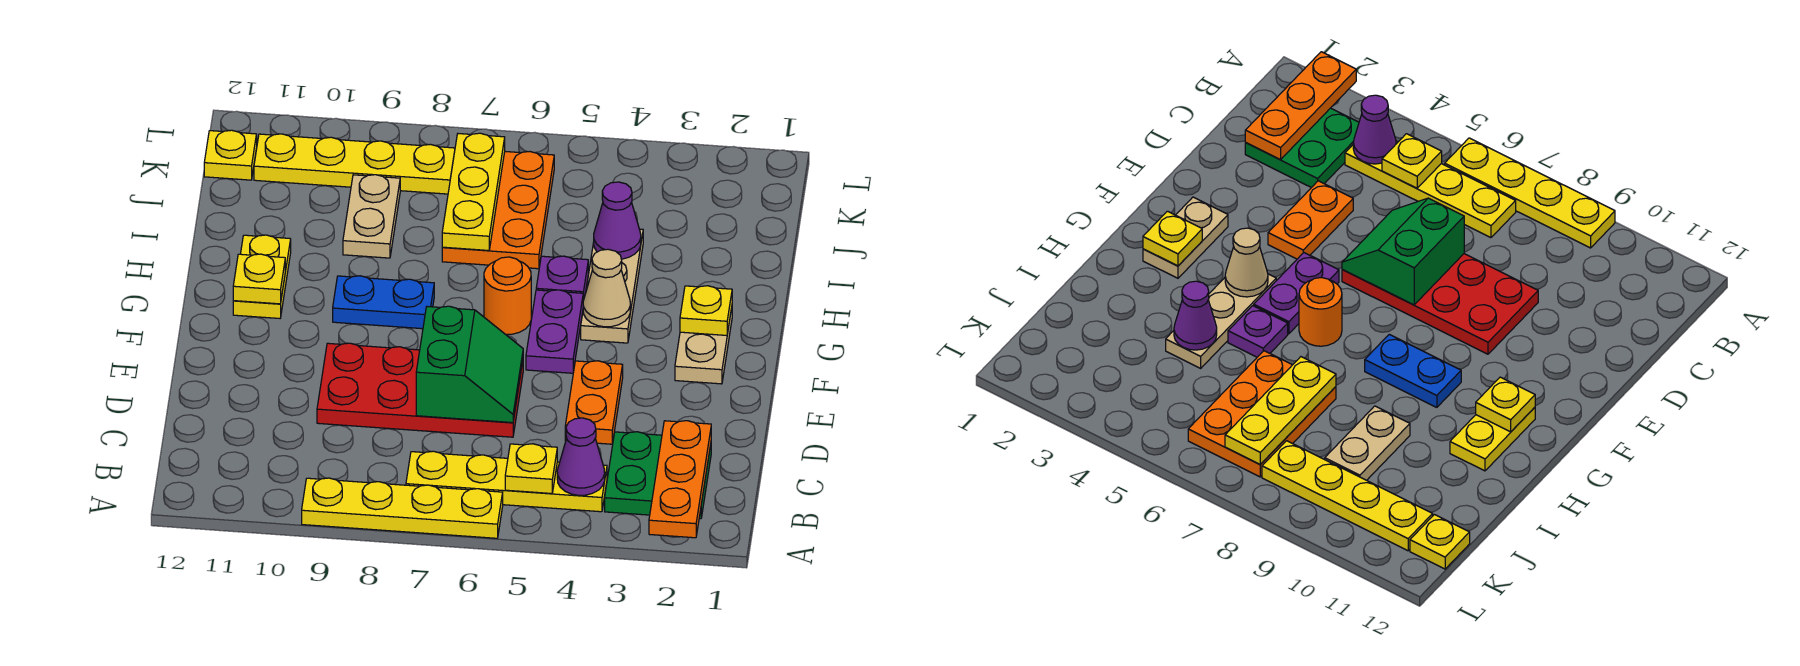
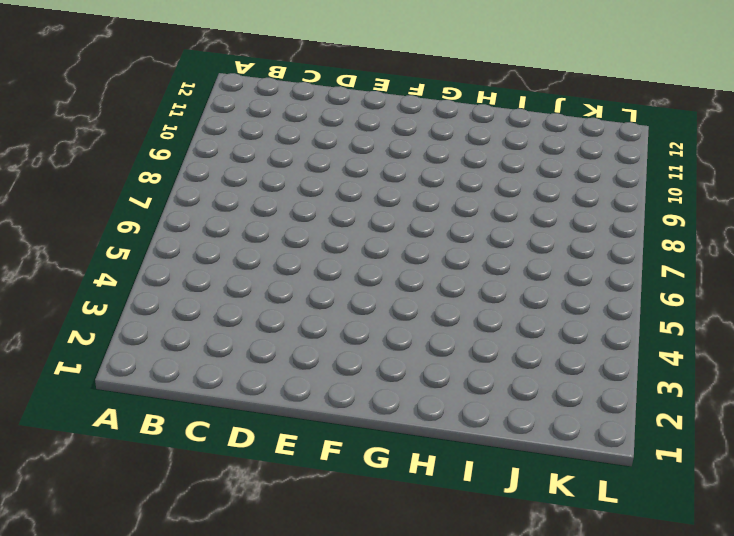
none -> yellow 1x4 plate [302,478,503,538]
none -> green 2x2 plate [605,432,711,519]
none -> yellow 1x4 plate [406,451,607,512]

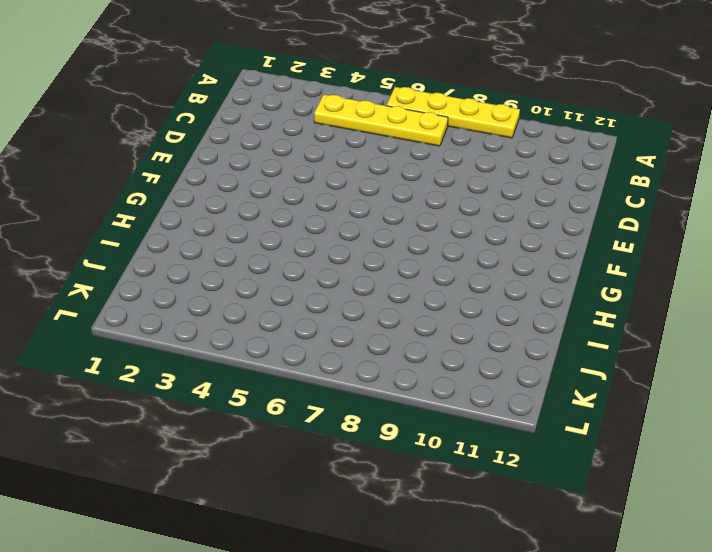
none -> green 2x2 plate [605,432,711,519]
none -> orange 1x2 plate [565,361,623,444]
none -> red 2x4 plate [317,343,523,437]

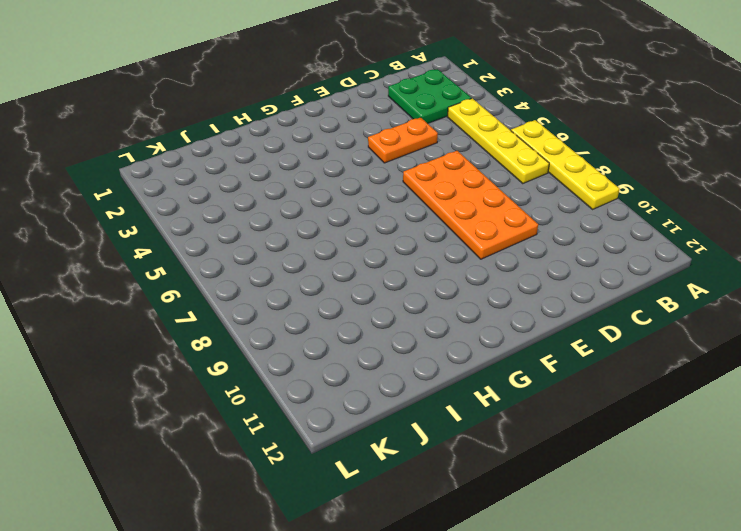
orange 2x4 plate [403,151,538,259] -> red 2x4 plate [317,343,523,437]
none -> tan 1x2 plate [675,308,732,384]
none -> purple 1x2 plate [526,290,583,373]
none -> tan 1x3 plate [581,229,643,343]

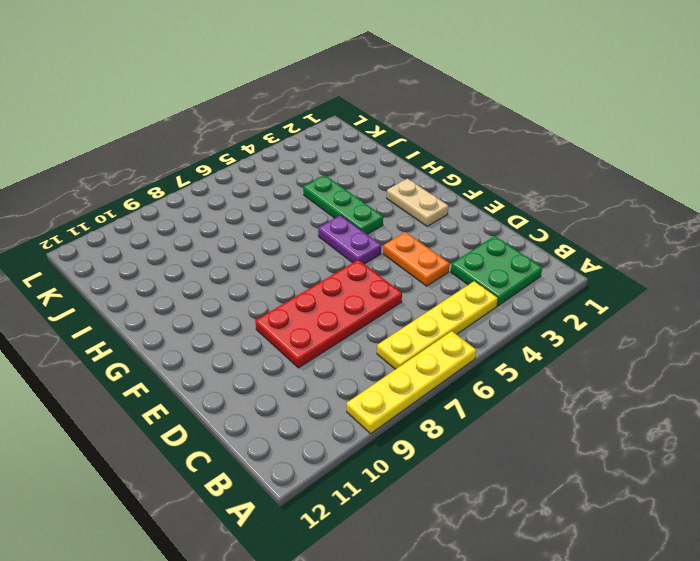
green 1x3 plate [303,175,383,234] -> tan 1x3 plate [581,229,643,343]
none -> orange 1x1 round brick [484,257,531,334]
none -> blue 1x2 plate [333,276,434,329]
none -> yellow 1x2 plate [233,235,291,318]

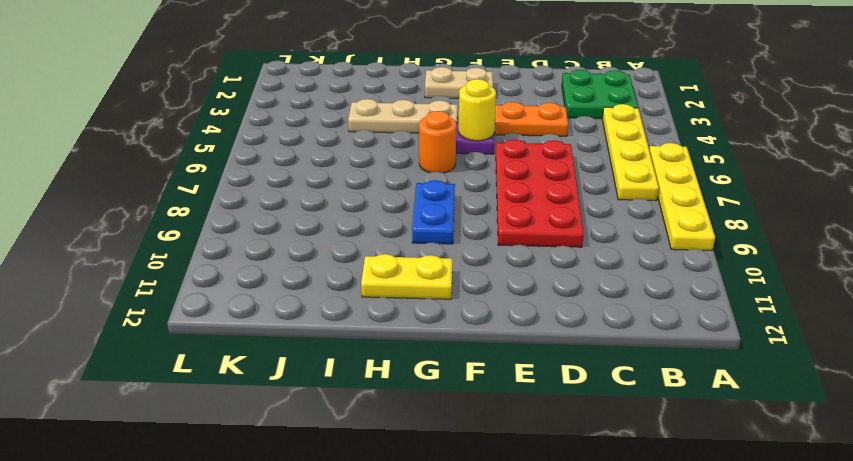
yellow 1x1 round brick [458,79,496,141] -> none
none -> purple 1x1 plate [536,256,588,300]
none -> orange 2x3 plate [442,152,554,269]
none -> tan 1x2 plate [343,175,400,258]

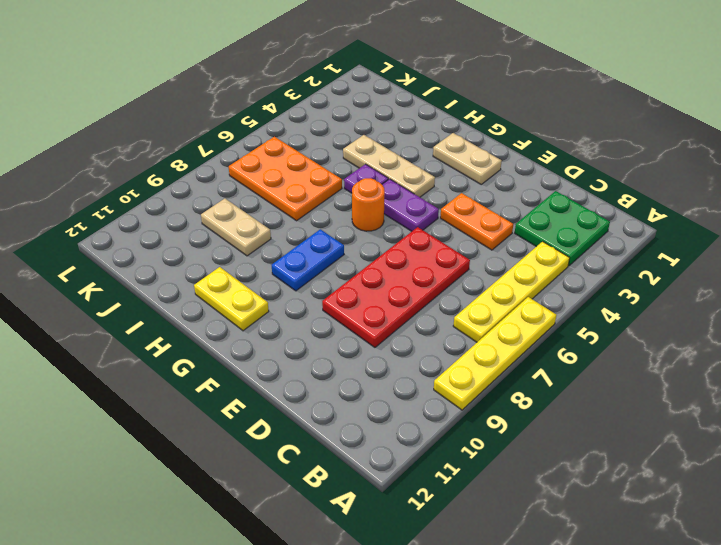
none -> yellow 1x4 plate [254,134,455,194]
none -> yellow 1x1 plate [204,130,257,180]
none -> orange 1x3 plate [649,421,711,538]

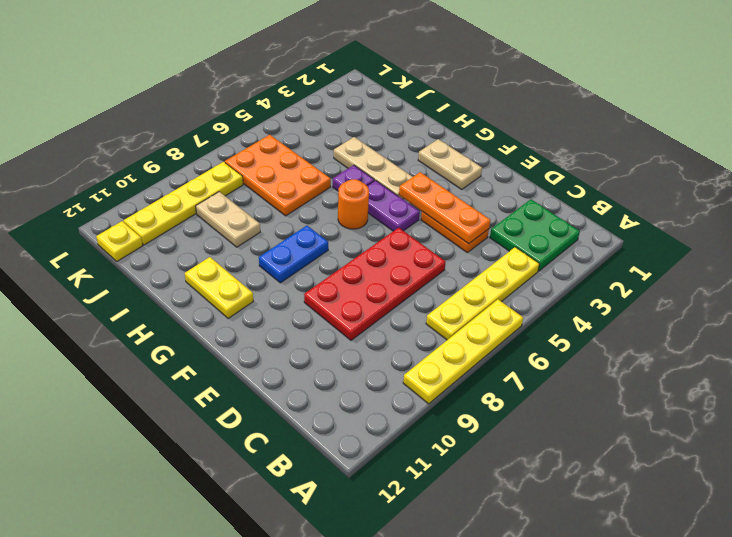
orange 1x3 plate [399,172,490,244] -> orange 1x3 plate moved to [649,421,711,538]
none -> purple 1x1 cone [557,418,605,495]
none -> yellow 1x1 plate [505,444,557,494]
none -> green 2x2 slope [416,306,523,423]

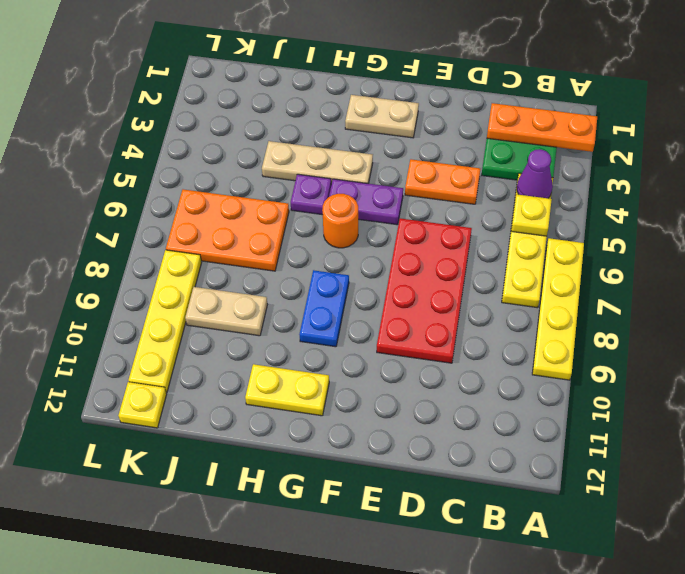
none -> green 2x2 slope [416,306,523,423]
none -> yellow 1x1 plate [680,286,732,335]
none -> tan 1x1 cone [583,249,630,327]

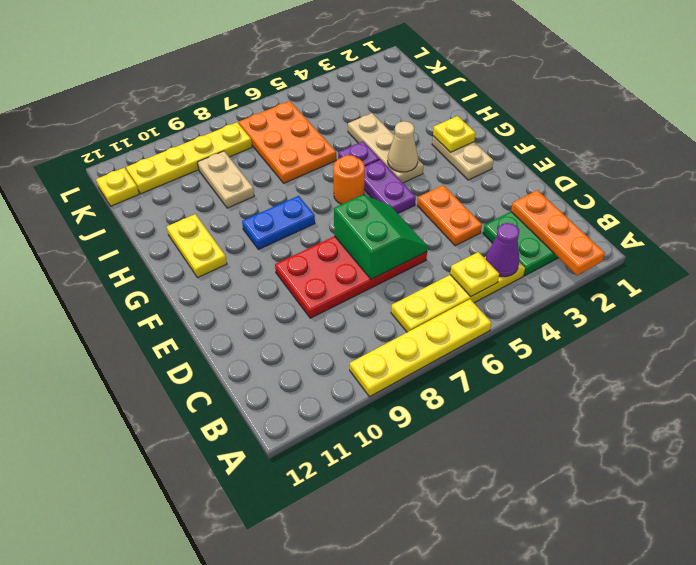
none -> yellow 1x1 plate [233,254,285,304]
none -> purple 1x1 cone [594,182,641,259]
none -> yellow 1x3 plate [442,133,505,250]

